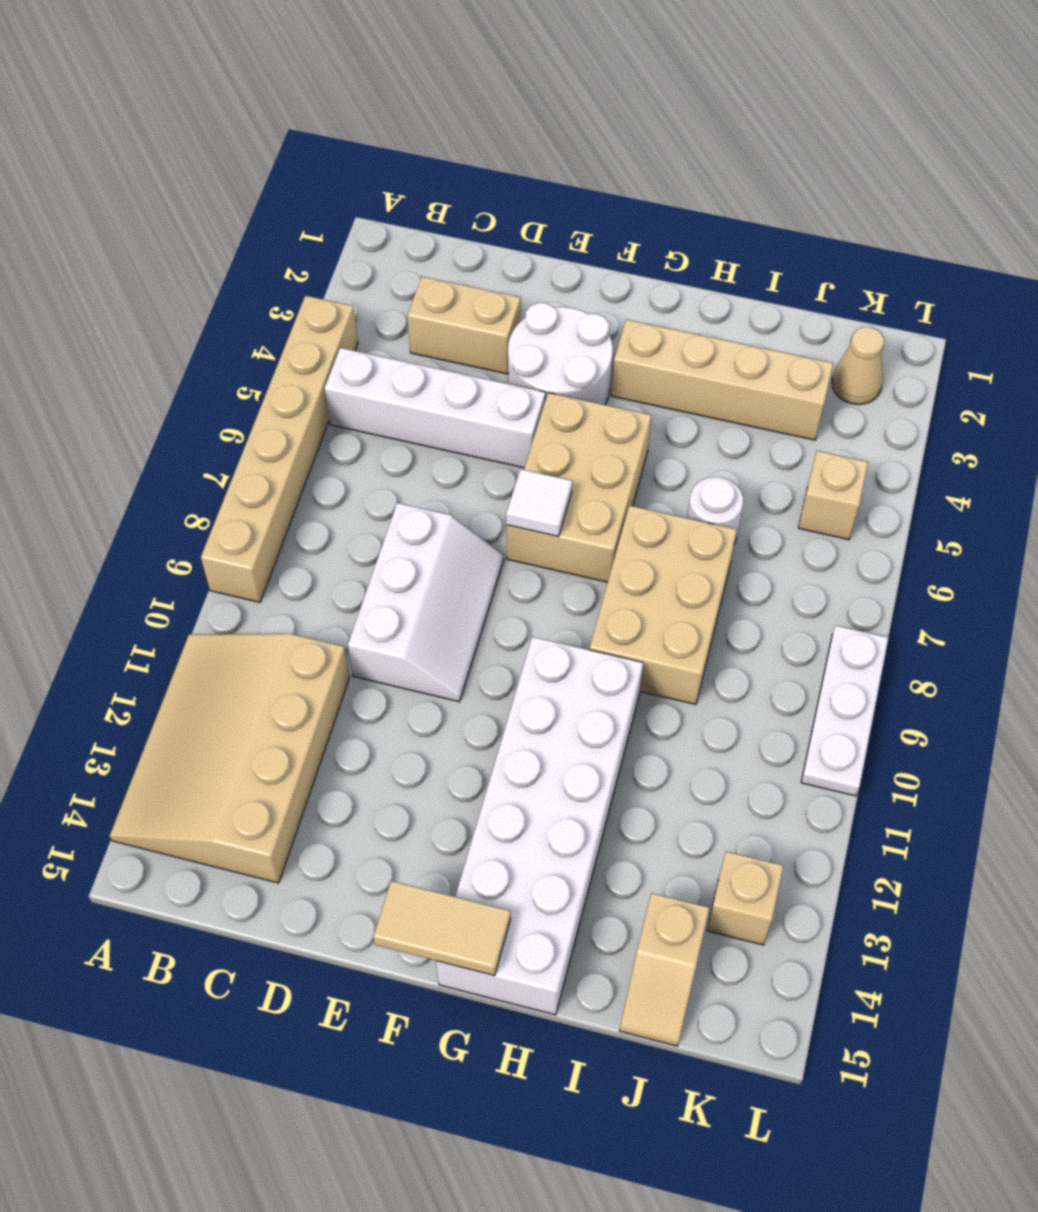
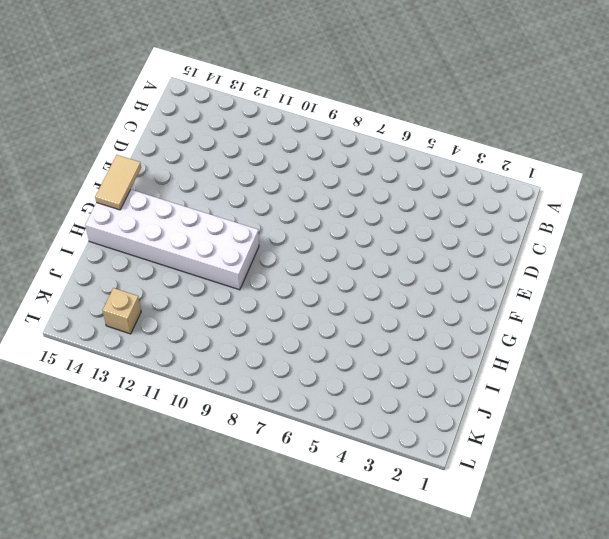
none -> tan 1x6 brick [201,296,358,602]
none -> tan 3x4 slope [110,634,349,883]
none -> white 1x4 brick [325,348,545,468]

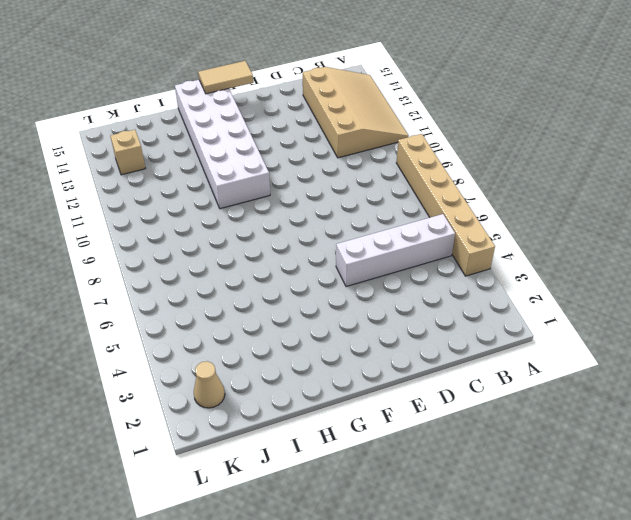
none -> tan 1x2 brick [407,277,521,374]
none -> white 2x3 slope [348,503,504,702]
none -> white 2x2 round brick [508,303,613,405]

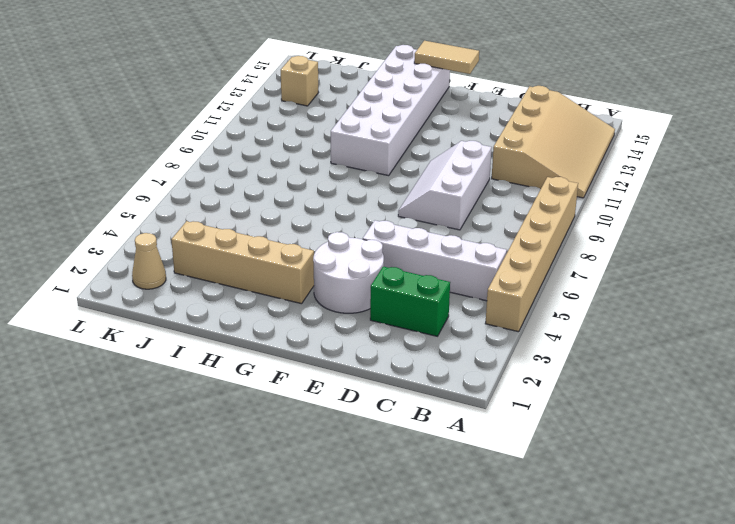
green 1x2 brick [370,266,450,336] -> tan 1x2 brick [407,277,521,374]
none -> tan 2x3 brick [506,393,652,582]
none -> tan 2x3 brick [589,505,737,704]
none -> white 1x1 round brick [687,477,743,542]

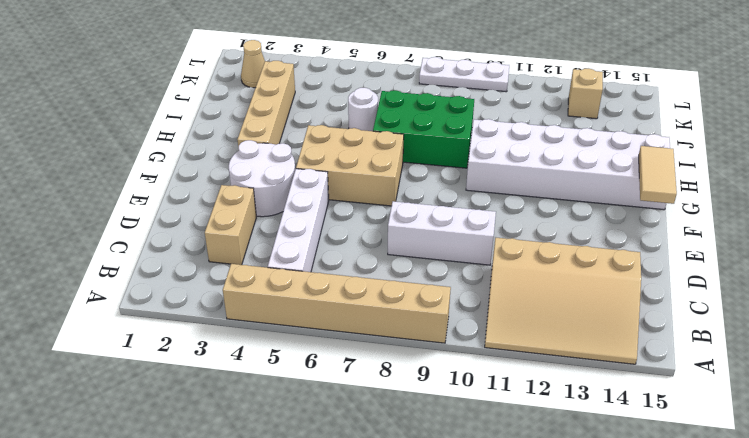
green 2x3 brick [373,90,474,168] -> tan 2x3 brick [589,505,737,704]
none -> tan 1x2 slope [620,893,709,1046]
none -> tan 1x1 brick [798,451,868,540]
none -> white 1x1 tile [506,469,572,536]

